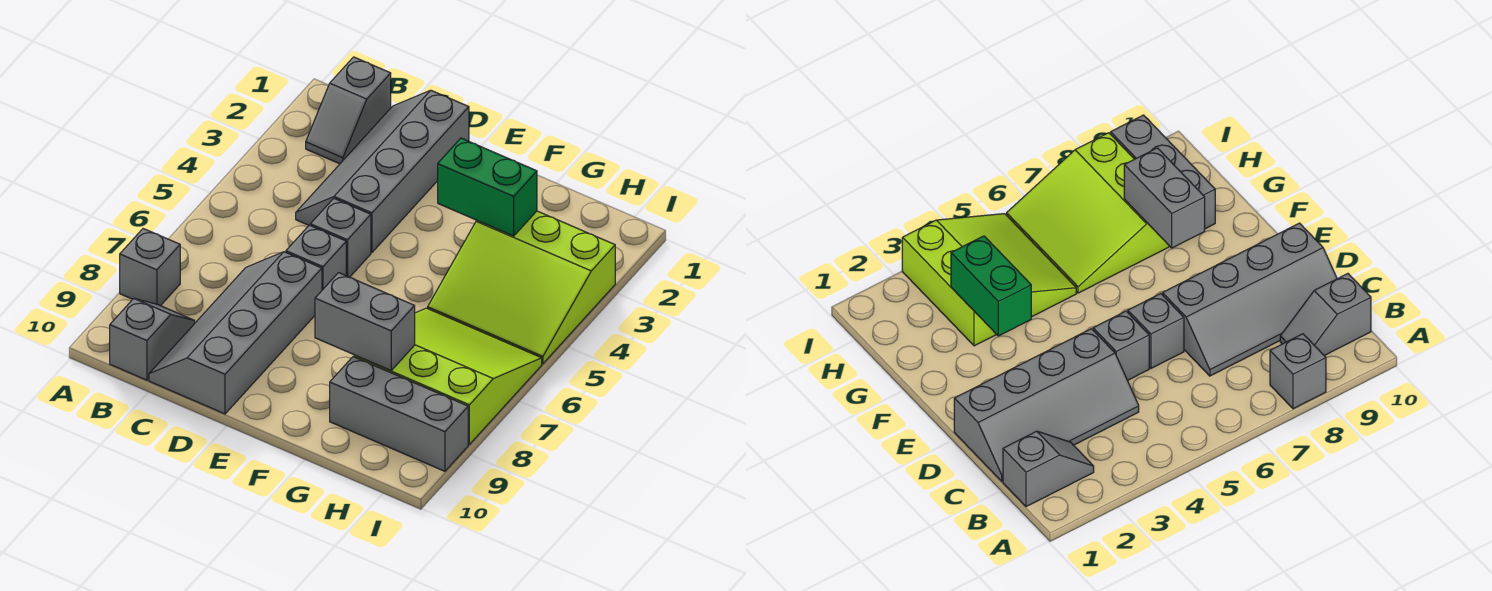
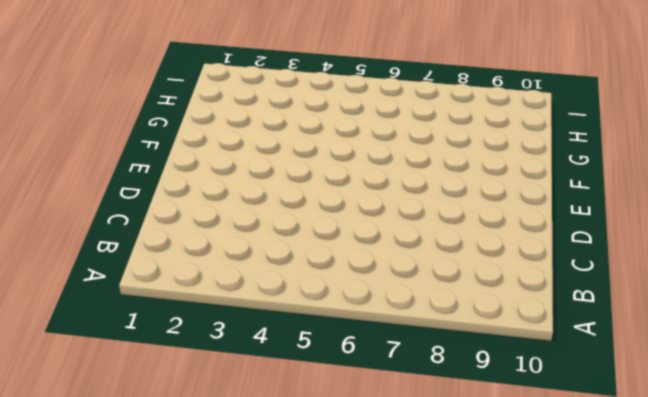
none -> grey 1x1 brick [120,229,180,306]
none -> grey 1x2 slope [306,57,391,164]
none -> grey 1x2 slope [110,299,195,380]

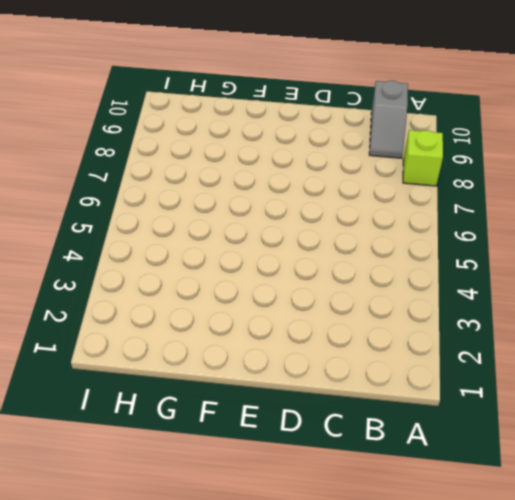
lime 1x1 brick [403,130,443,186] -> grey 1x1 brick [120,229,180,306]
none -> grey 1x2 slope [306,57,391,164]
none -> grey 2x4 slope [296,90,469,252]
none -> grey 2x4 slope [149,252,322,414]

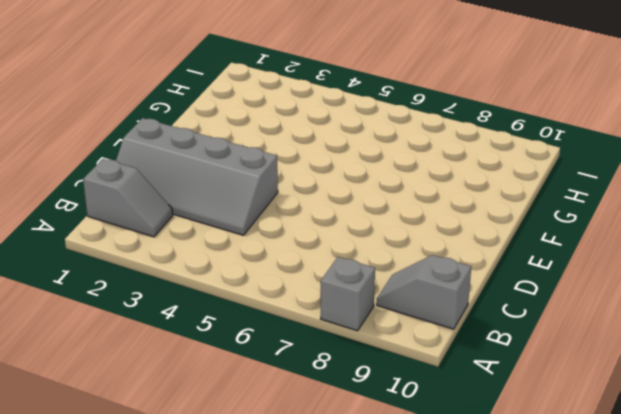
none -> grey 2x4 slope [149,252,322,414]
none -> grey 1x1 brick [310,198,371,277]
none -> grey 1x1 brick [286,225,346,290]

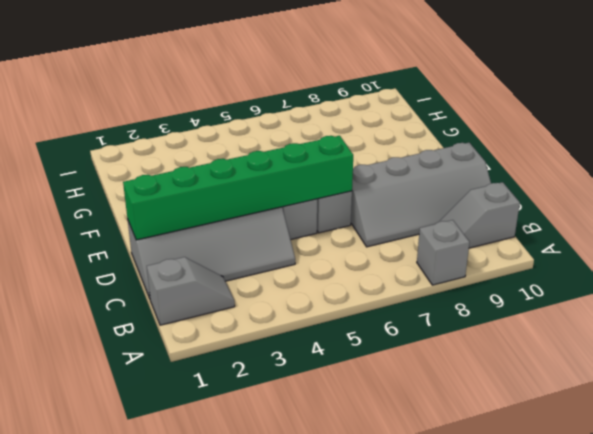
green 1x6 brick [123,136,353,240] -> none
none -> lime 3x3 slope [428,211,615,364]
none -> lime 3x3 slope [354,308,542,444]
none -> grey 1x3 brick [330,357,468,471]

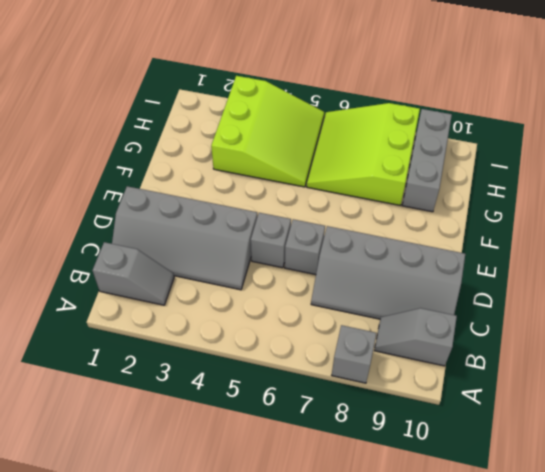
none -> green 1x2 brick [438,138,537,236]
none -> grey 1x2 brick [315,273,415,371]

